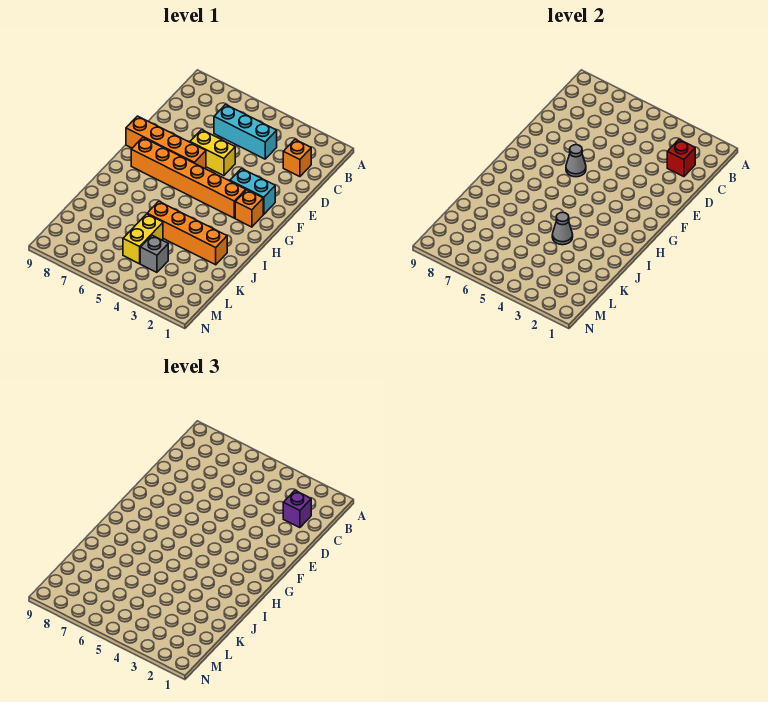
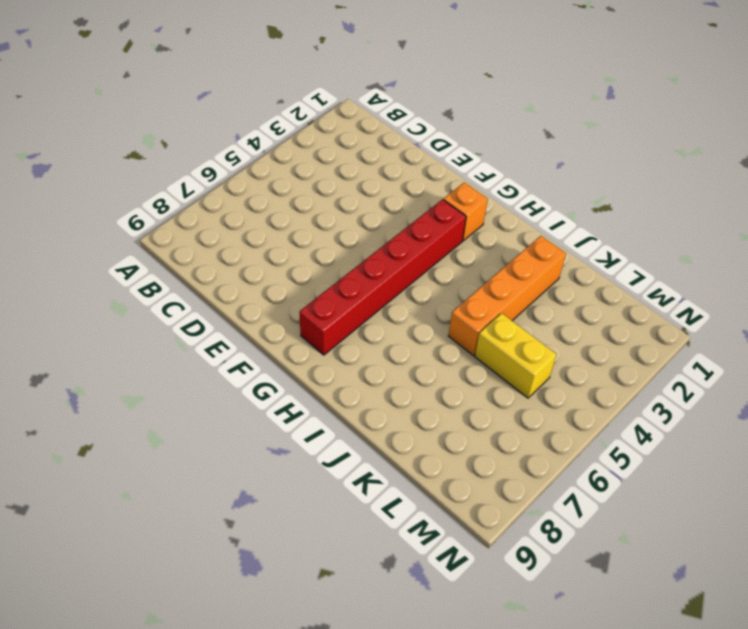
red 1x6 brick [299,200,466,355] -> orange 1x6 brick [131,138,246,218]
none -> orange 1x1 brick [283,140,311,177]
none -> cyan 1x3 brick [214,105,277,159]
none -> yellow 1x2 brick [190,130,235,176]

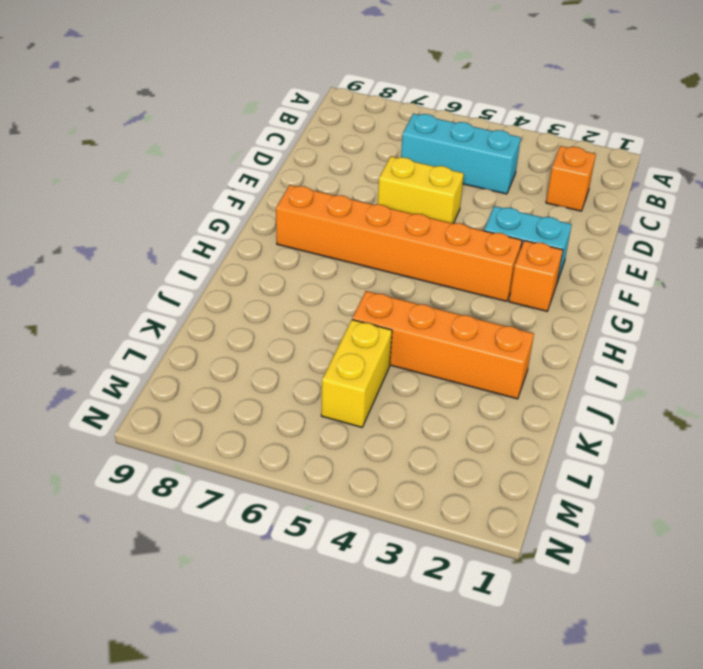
none -> orange 1x4 brick [126,116,206,168]
none -> grey 1x1 brick [140,235,168,272]
none -> red 1x1 brick [667,140,695,177]

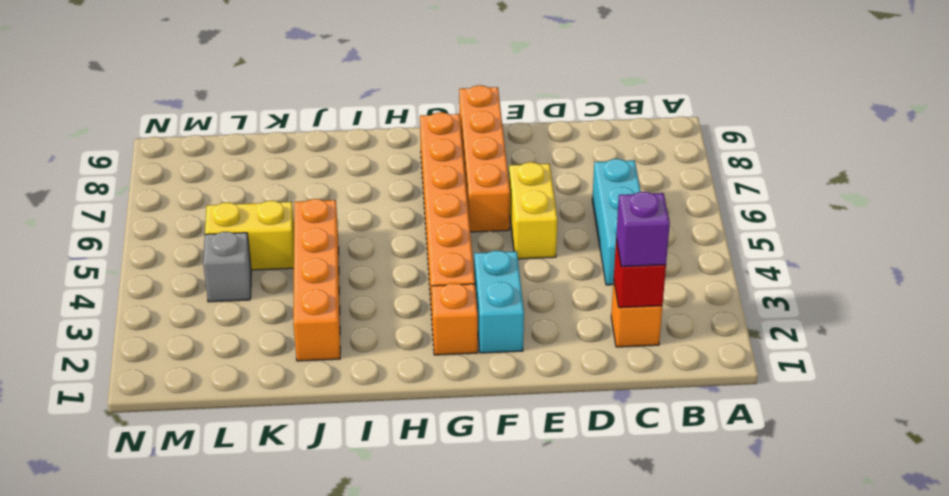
none -> grey 1x1 cone [566,145,586,177]
none -> grey 1x1 cone [552,213,573,245]

